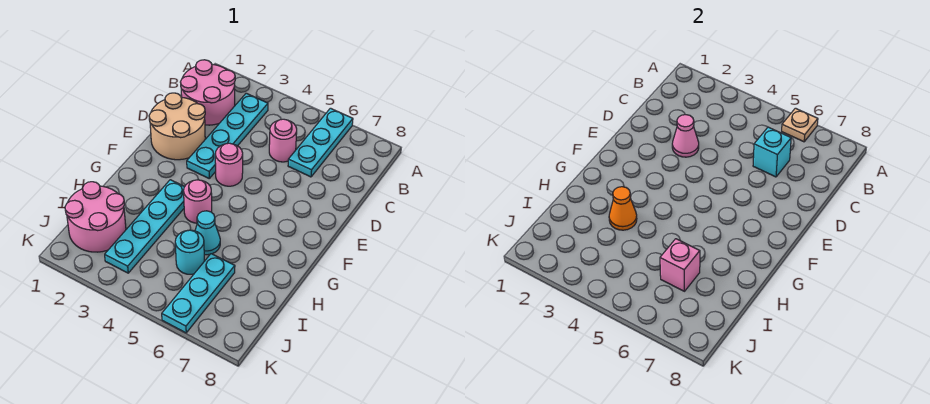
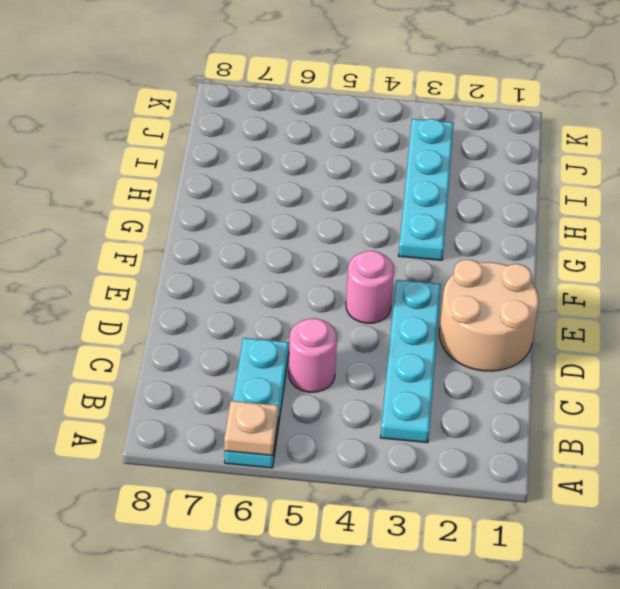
none -> pink 2x2 round brick [181,60,235,125]
none -> pink 1x1 round brick [184,180,212,223]
none -> cyan 1x1 cone [195,211,220,255]

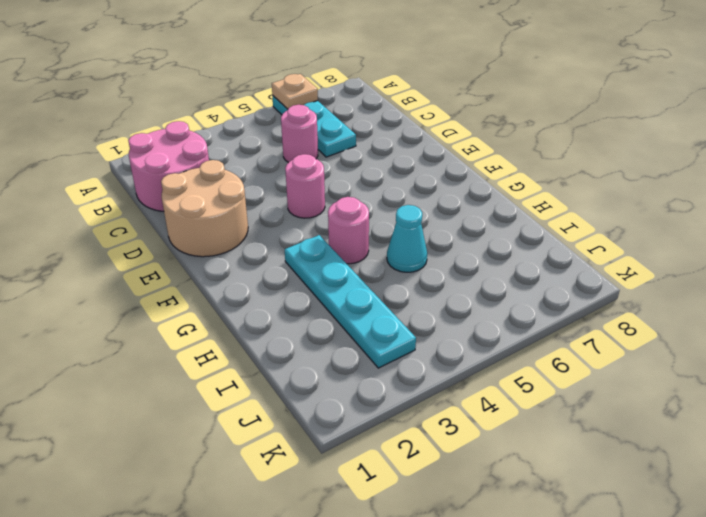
none -> cyan 1x4 plate [187,93,268,178]
none -> pink 2x2 round brick [65,182,126,252]
none -> cyan 1x1 round brick [175,230,204,274]

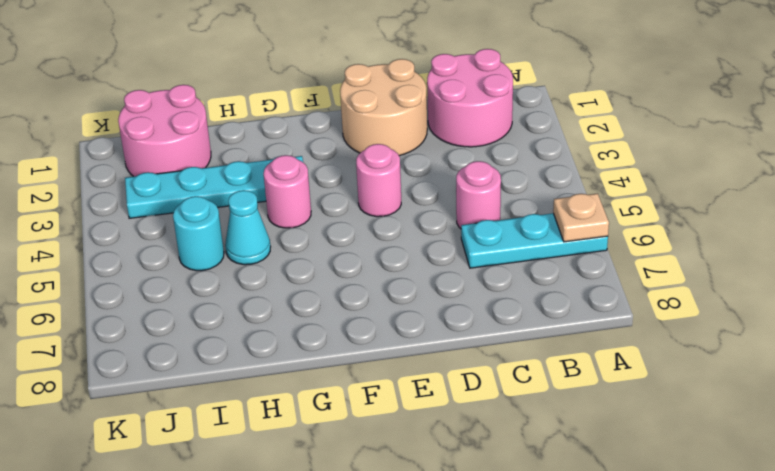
none -> cyan 1x4 plate [187,93,268,178]
none -> cyan 1x3 plate [162,254,235,333]
none -> cyan 1x1 brick [753,127,791,177]

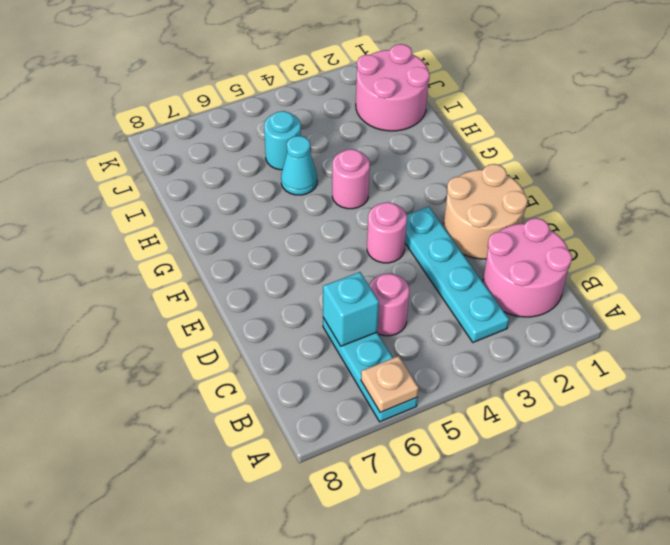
none -> cyan 1x4 plate [105,180,184,273]
none -> cyan 1x3 plate [162,254,235,333]
none -> pink 1x1 cone [672,115,699,157]

